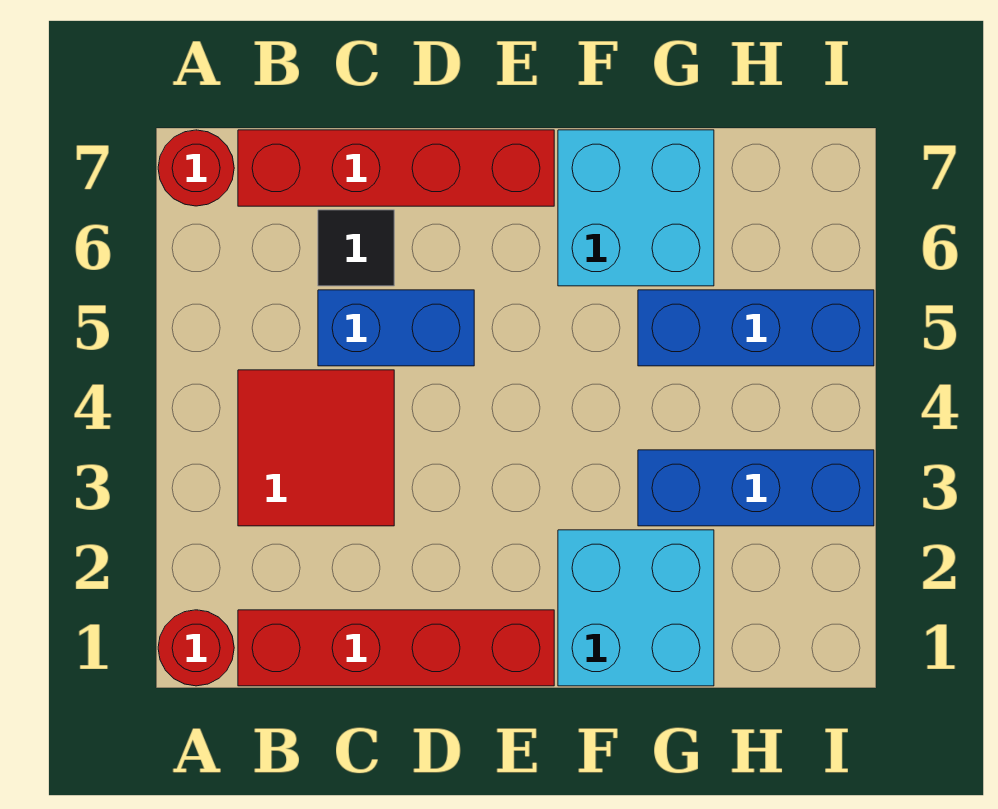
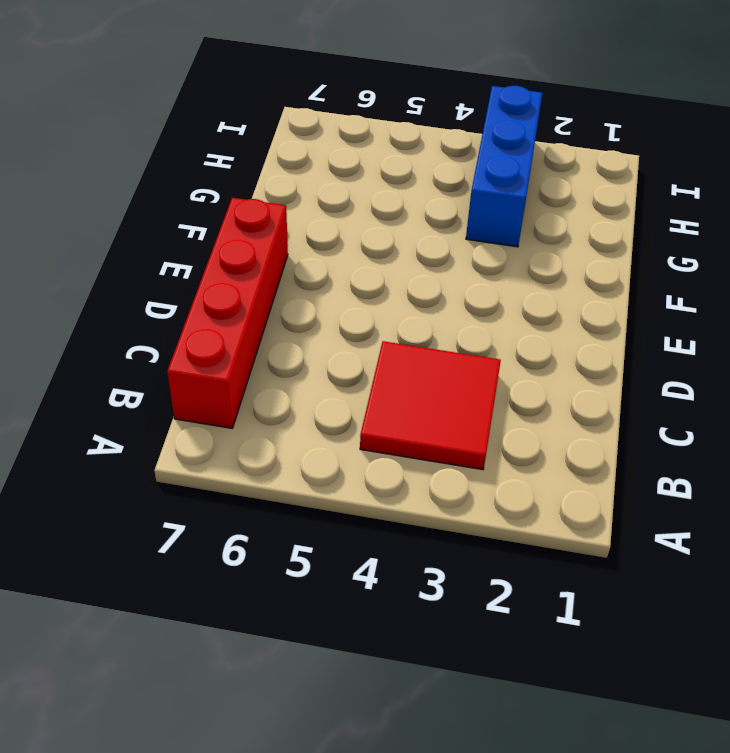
none -> red 1x1 round brick [158,610,234,686]
none -> red 1x1 round brick [158,130,234,206]

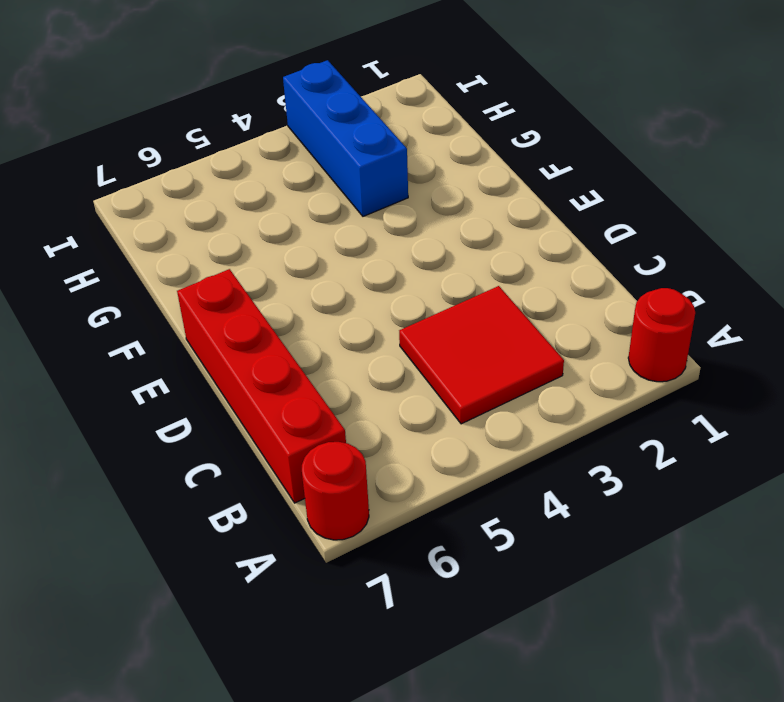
none -> red 1x4 brick [238,610,554,686]
none -> blue 1x2 brick [318,290,474,366]

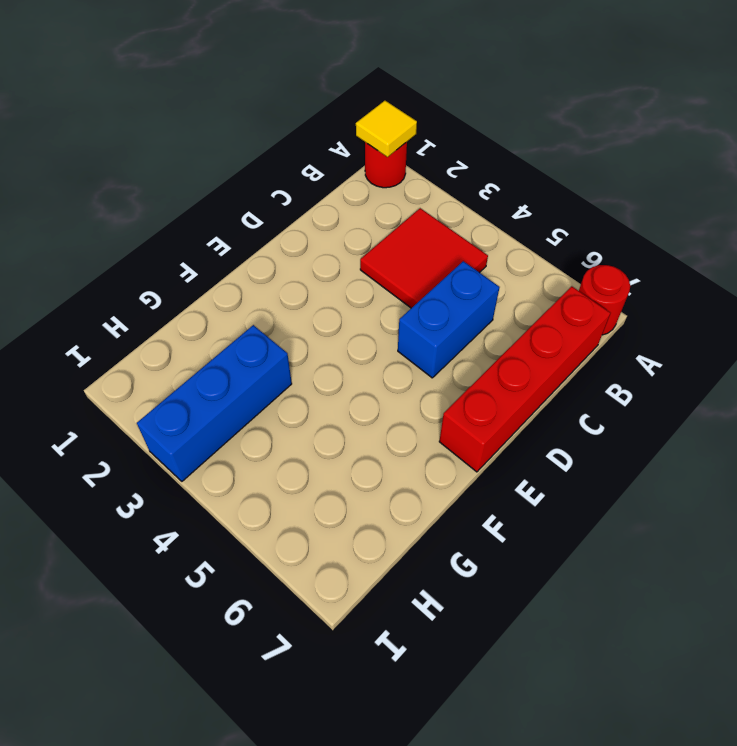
yellow 1x1 tile [356,101,417,157] -> none
none -> red 1x4 brick [238,610,554,686]
none -> black 1x1 tile [318,210,394,286]

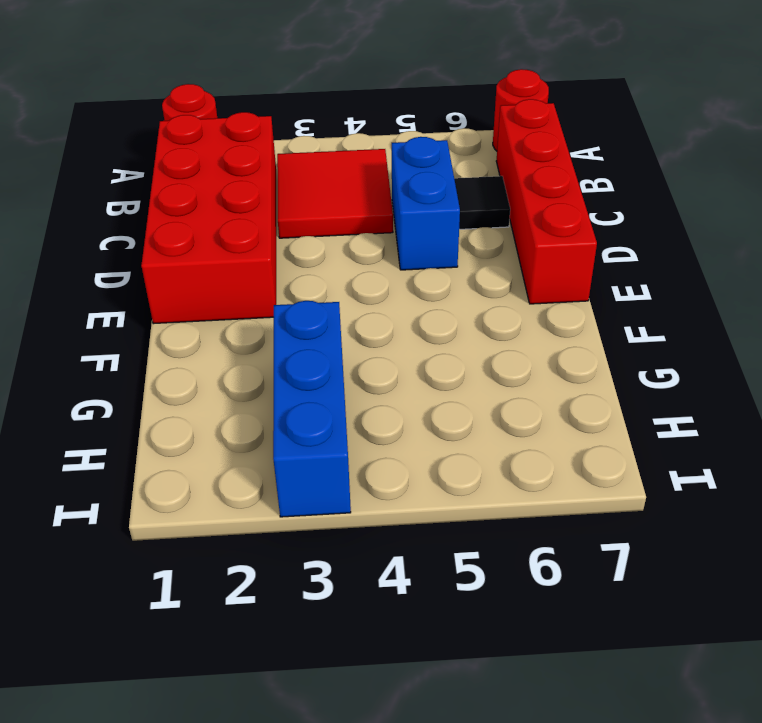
red 2x4 brick [141,112,276,324] -> red 1x4 brick [238,610,554,686]
none -> cyan 2x2 brick [558,530,714,686]
none -> cyan 2x2 brick [558,130,714,286]

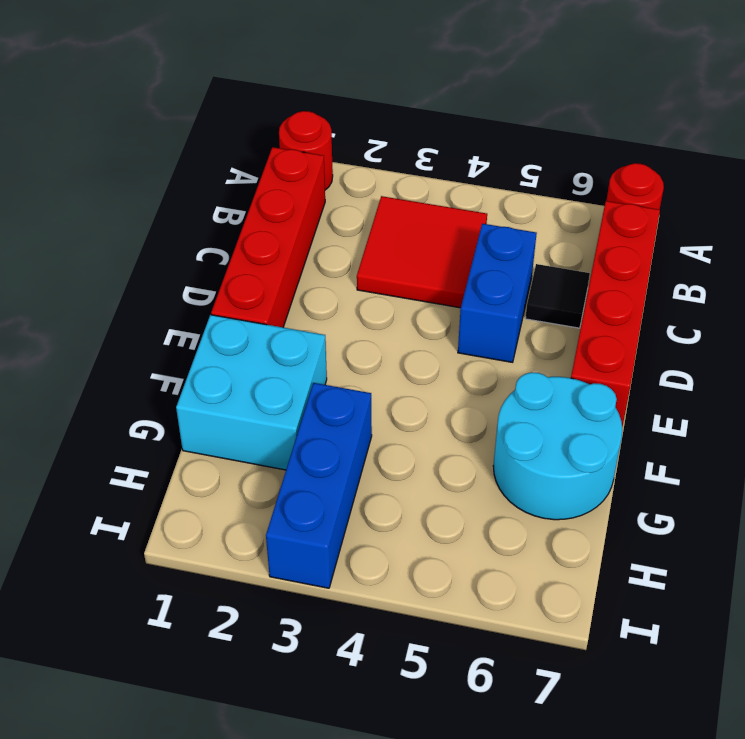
cyan 2x2 round brick [493,372,622,520] -> cyan 2x2 brick [558,130,714,286]
none -> blue 1x3 brick [638,290,874,366]

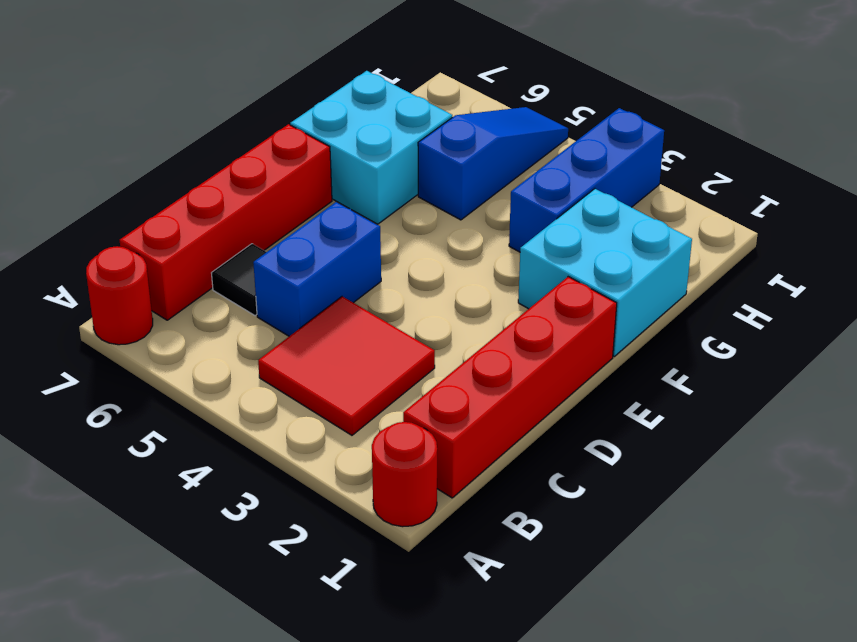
blue 1x3 slope [418,107,568,220] -> blue 1x3 brick [638,290,874,366]

